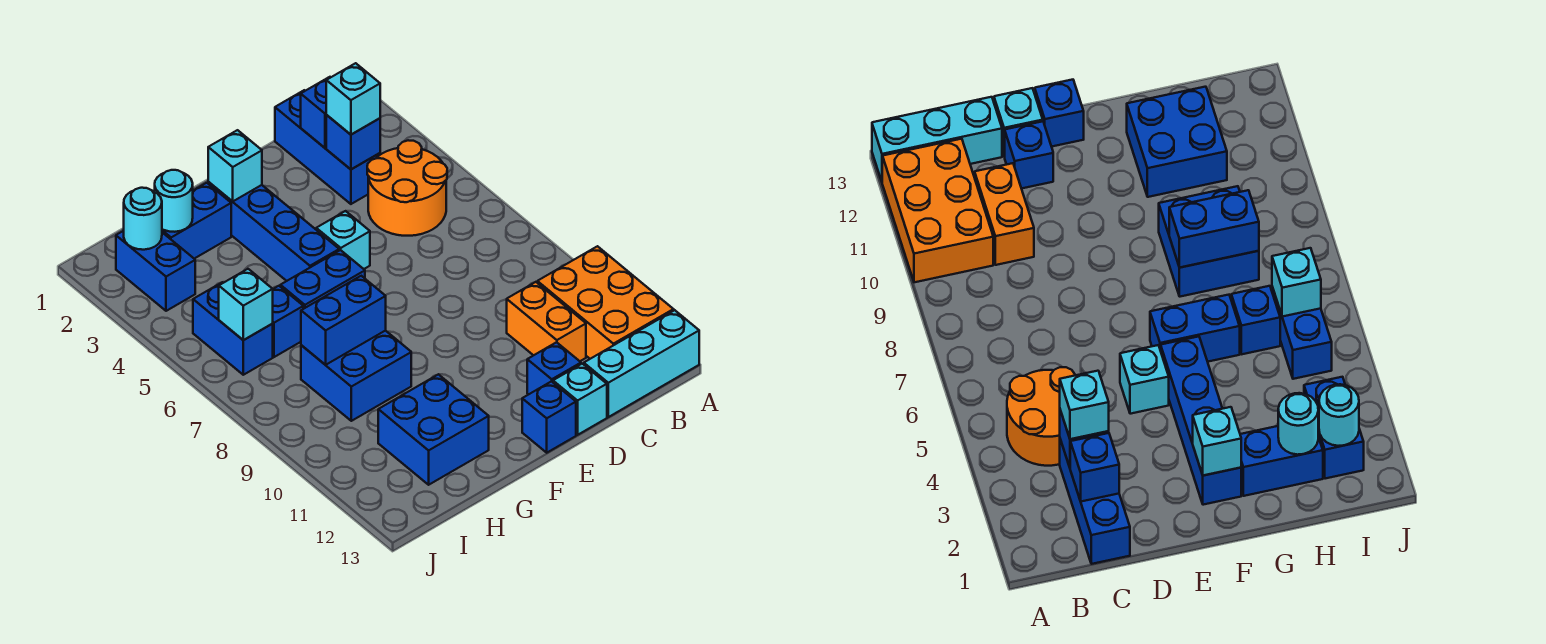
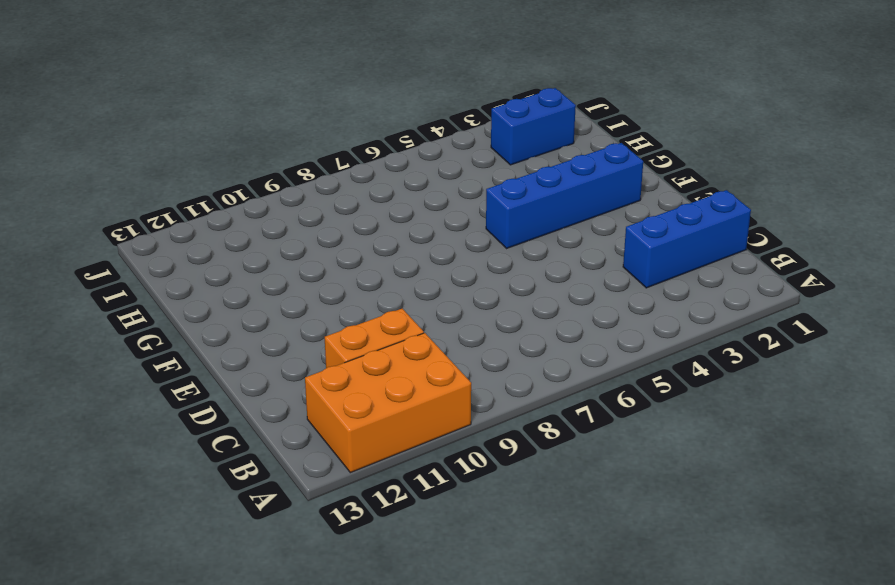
none -> cyan 1x3 brick [584,310,699,417]
none -> orange 2x2 round brick [367,140,447,236]
none -> blue 1x1 brick [527,342,581,395]

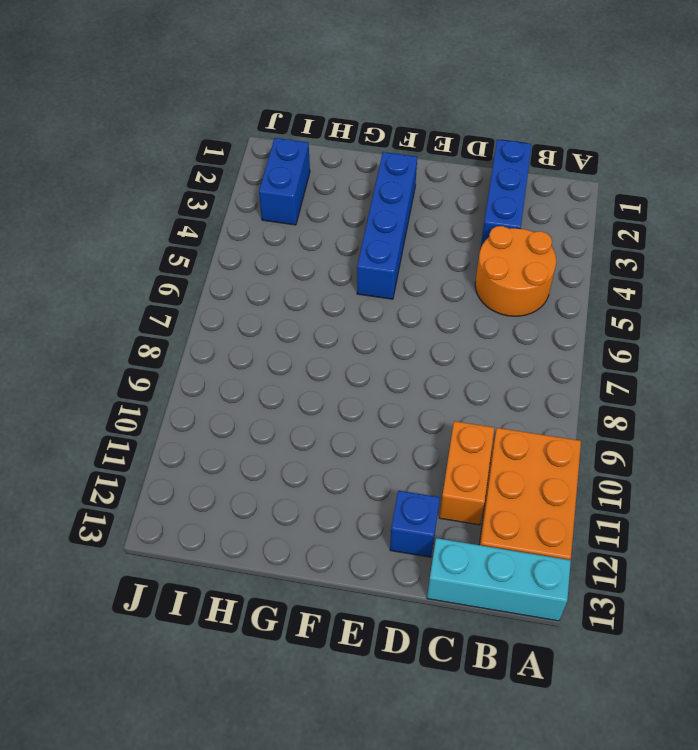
none -> cyan 1x1 brick [553,364,607,435]
none -> cyan 1x1 brick [316,211,370,269]
none -> blue 1x1 brick [522,381,576,453]

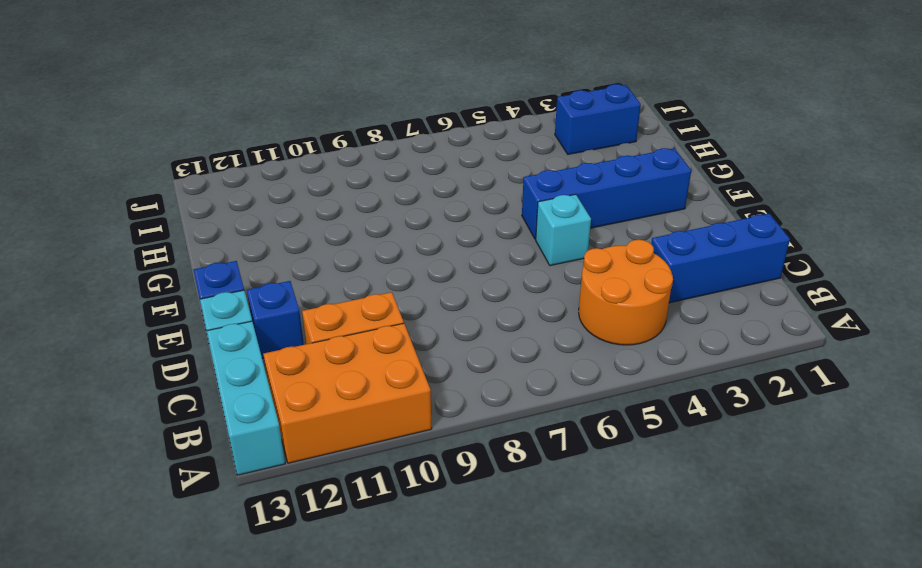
none -> blue 1x2 brick [280,250,365,309]
none -> blue 1x2 brick [162,183,231,259]
none -> blue 2x2 brick [301,330,411,421]

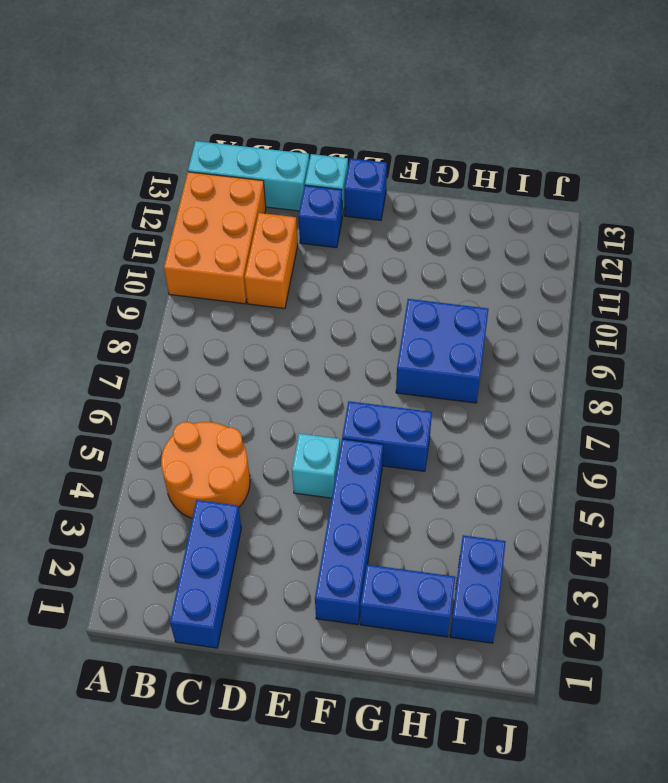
none -> blue 2x2 brick [378,374,489,485]
none -> blue 1x1 brick [272,286,303,357]
none -> blue 1x2 brick [193,282,273,375]

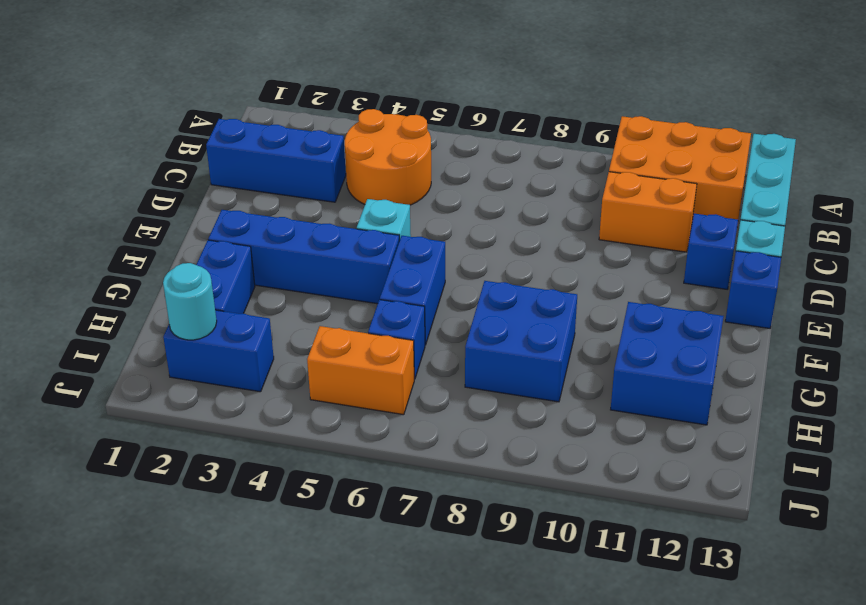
orange 1x2 brick [307,326,414,415] -> blue 1x2 brick [193,282,273,375]
none -> blue 1x1 brick [301,77,331,148]
none -> blue 1x1 brick [326,115,380,169]
none -> cyan 1x1 brick [208,130,262,201]

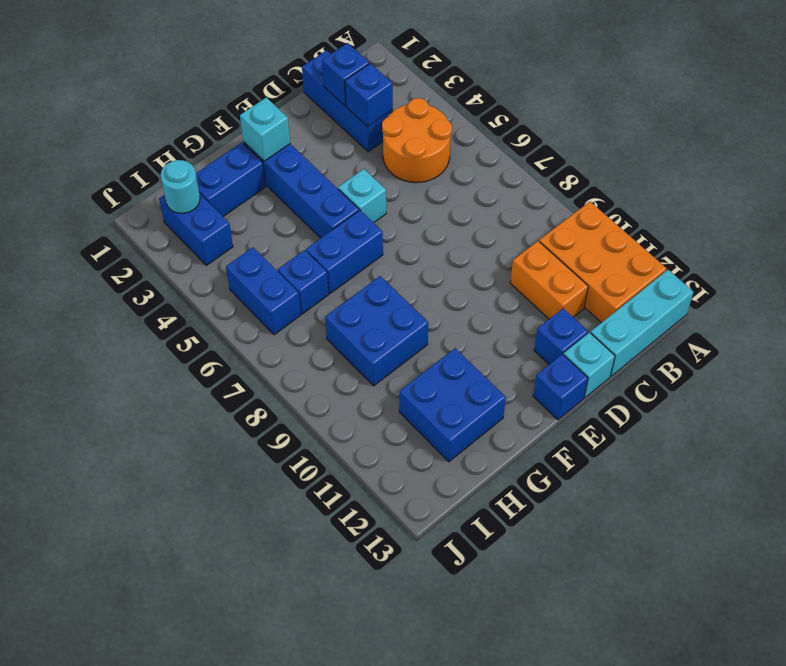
none -> blue 1x2 brick [301,276,386,365]
none -> cyan 1x1 round brick [155,170,193,232]
none -> cyan 1x1 brick [219,269,273,340]

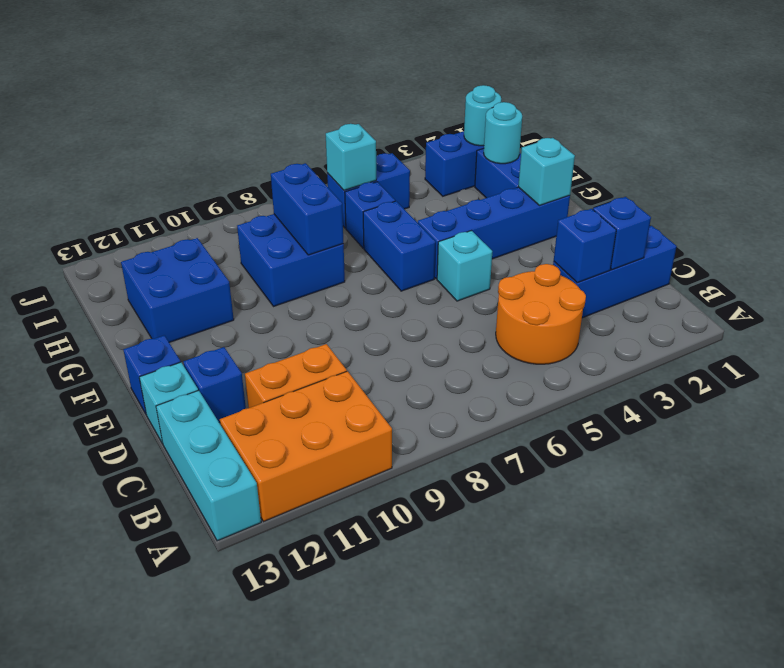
none -> cyan 1x1 brick [326,63,380,135]

